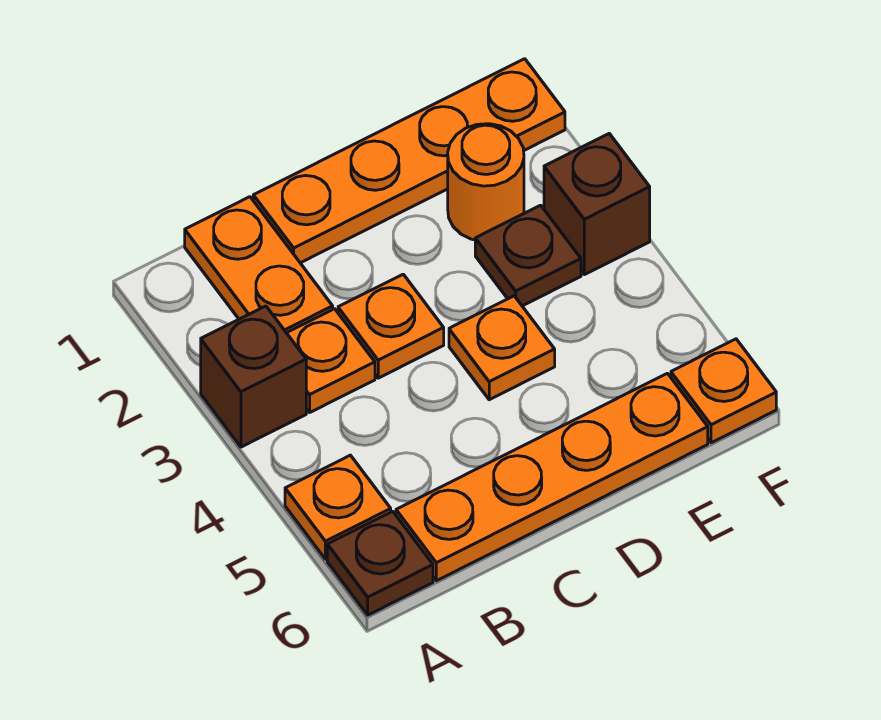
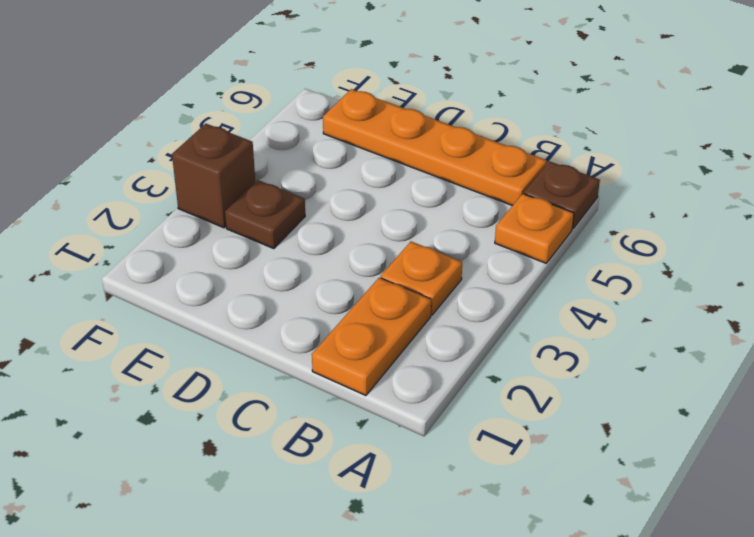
none -> brown 1x1 brick [201,306,306,447]
none -> orange 1x4 plate [253,59,565,263]
none -> orange 1x1 plate [338,274,444,378]

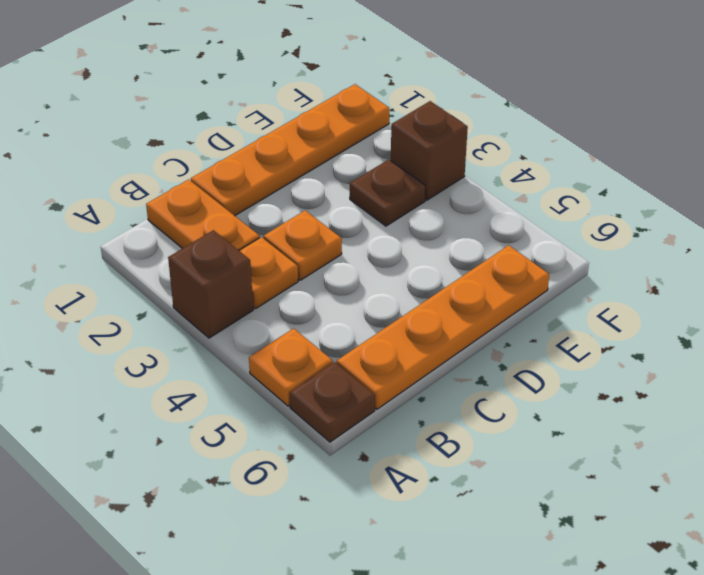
none -> orange 1x1 plate [449,296,555,400]
none -> orange 1x1 round brick [448,124,524,240]
none -> orange 1x1 plate [671,339,776,443]

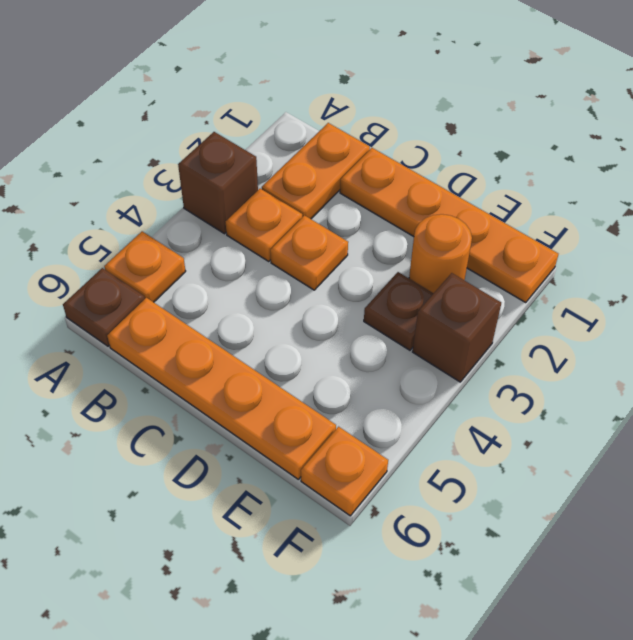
none -> orange 1x1 plate [449,296,555,400]

